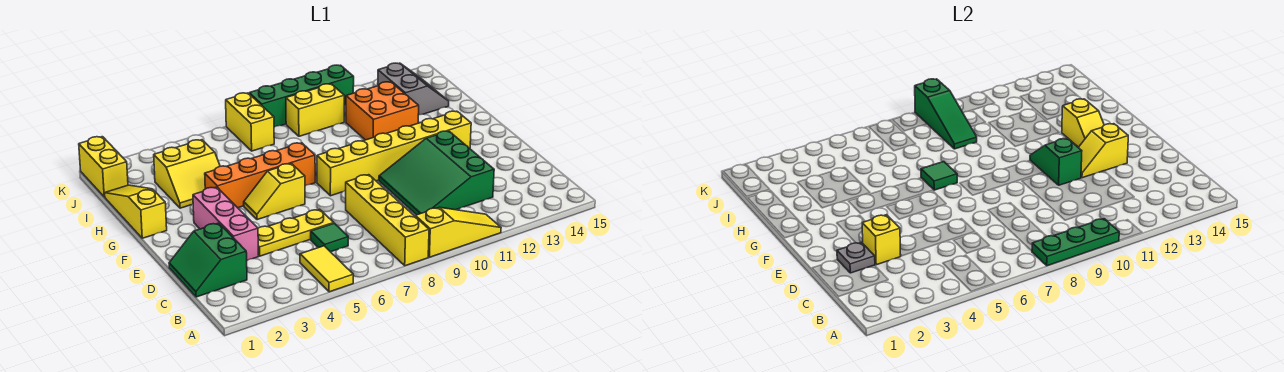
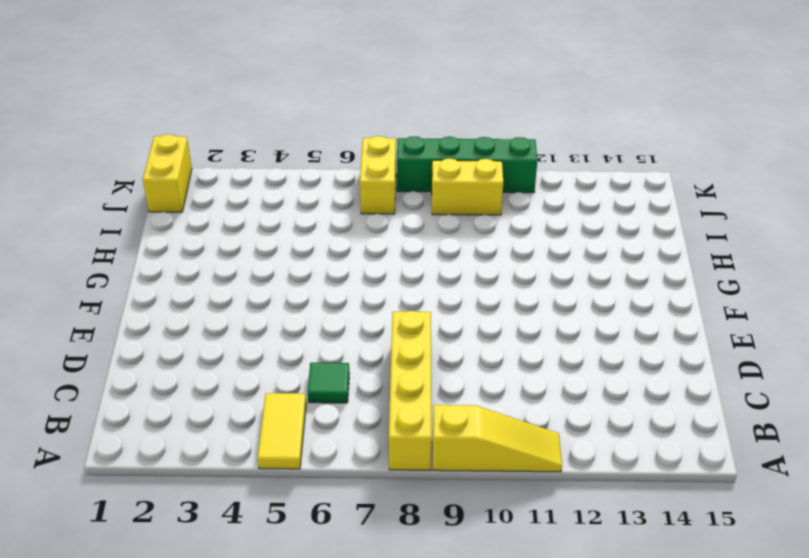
none -> green 2x2 slope [169,223,247,297]
none -> green 3x3 slope [379,131,494,215]
none -> pink 1x3 brick [193,187,259,260]

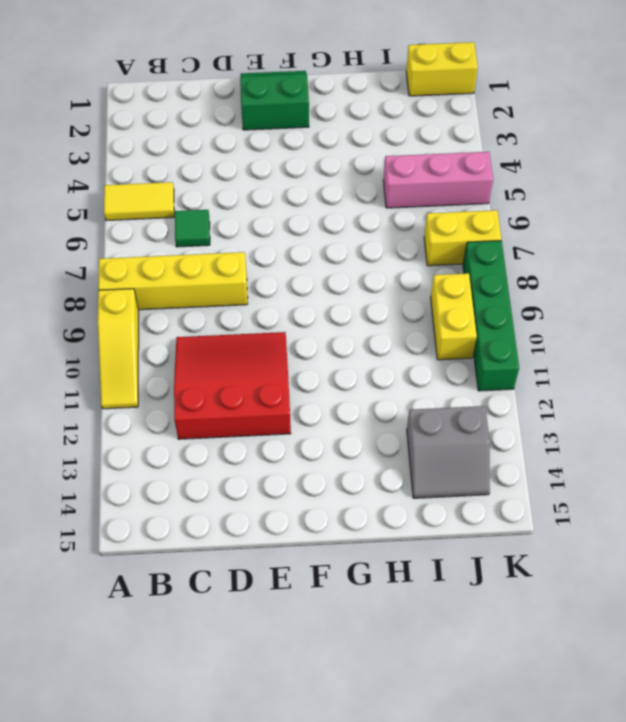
red 3x3 slope [174,332,291,439] -> green 3x3 slope [379,131,494,215]
green 2x2 slope [240,71,309,130] -> green 2x2 slope moved to [169,223,247,297]
pink 1x3 brick [383,152,493,208] -> pink 1x3 brick moved to [193,187,259,260]
none -> yellow 1x3 plate [258,209,334,256]
none -> yellow 1x2 slope [244,164,305,220]
none -> yellow 1x6 brick [317,111,471,196]

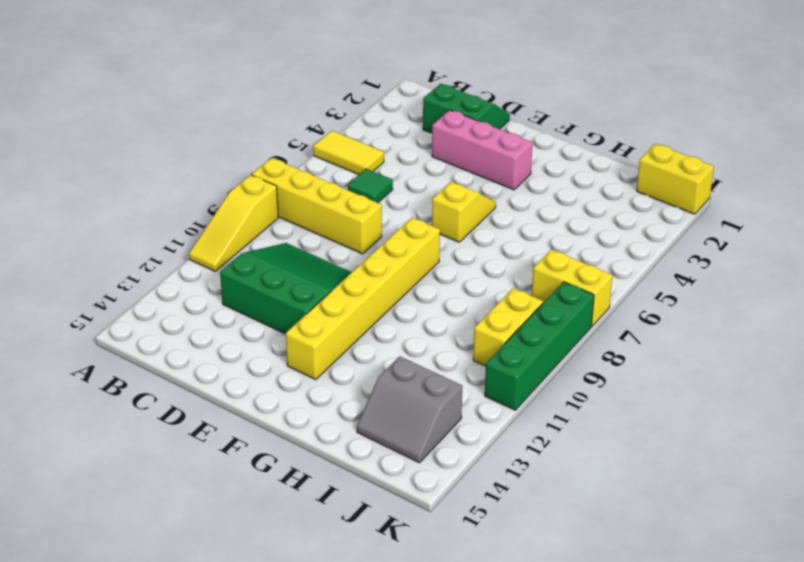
none -> yellow 1x3 plate [258,209,334,256]
none -> yellow 1x3 slope [105,185,167,238]
none -> orange 1x4 brick [205,143,315,208]

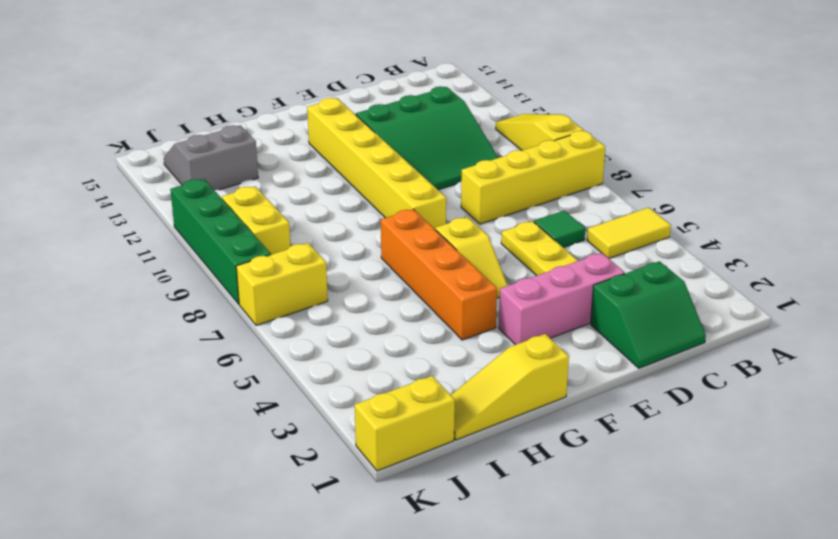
none -> yellow 2x2 slope [154,140,220,208]
none -> orange 2x2 brick [346,82,419,140]
none -> green 1x3 plate [1032,219,1119,266]

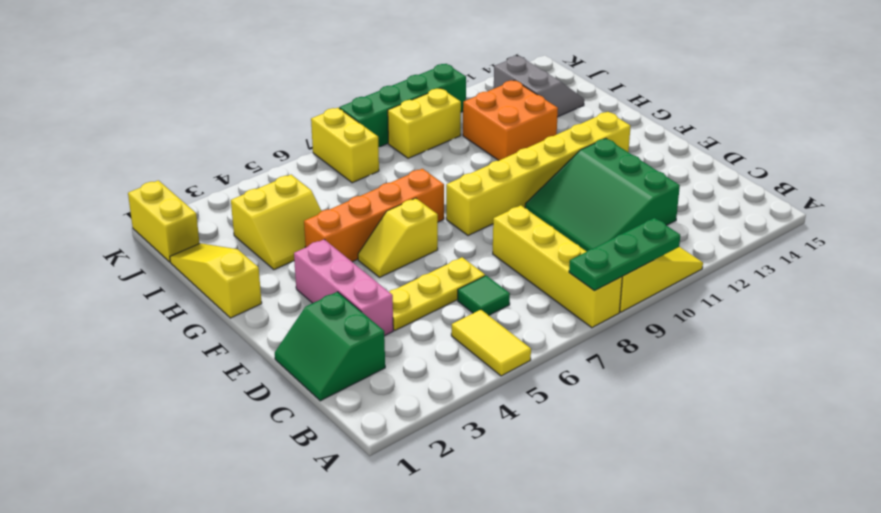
none -> grey 1x1 plate [837,242,875,273]
none -> yellow 1x1 brick [862,215,901,265]
none -> green 1x2 slope [1030,138,1082,185]

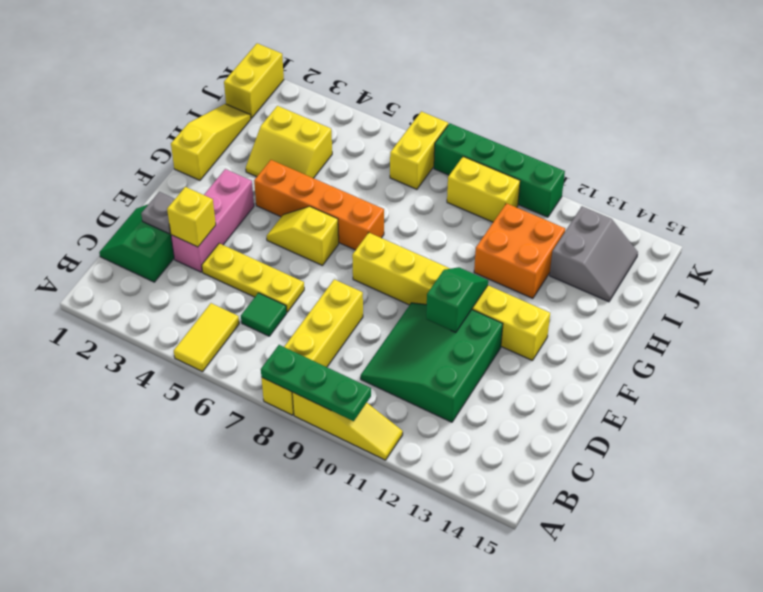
none -> yellow 1x2 slope [1078,124,1128,178]
none -> yellow 1x2 slope [1062,99,1104,147]
none -> green 1x1 tile [921,162,957,190]

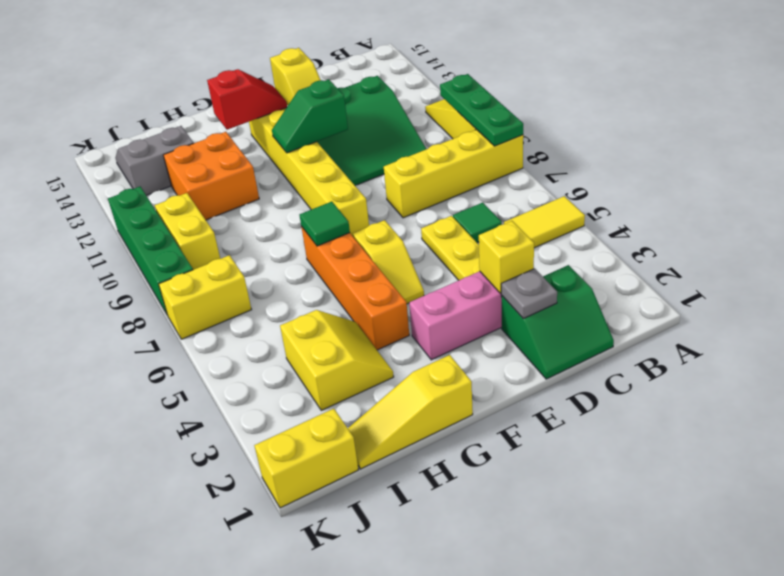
red 1x2 slope [207,69,287,130] -> yellow 1x2 slope [1062,99,1104,147]
none -> green 1x3 slope [915,79,977,149]

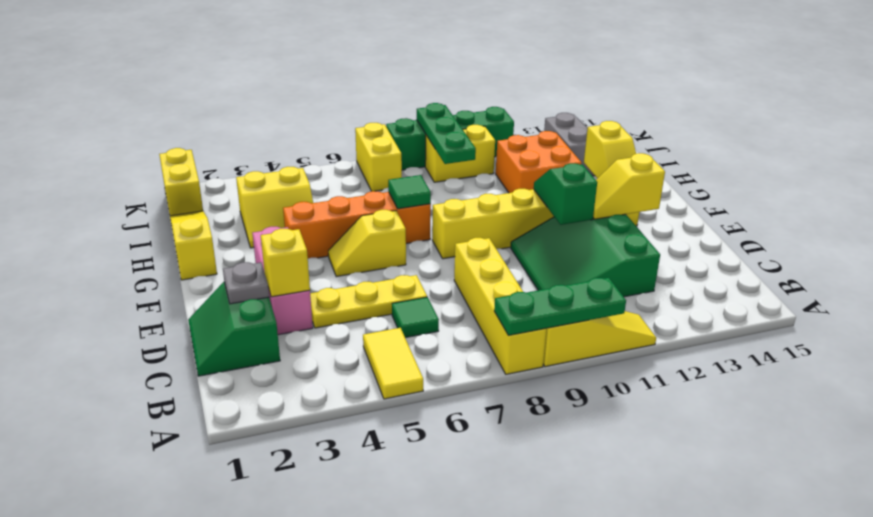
green 1x3 plate [417,103,476,164] -> green 1x3 slope [915,79,977,149]

